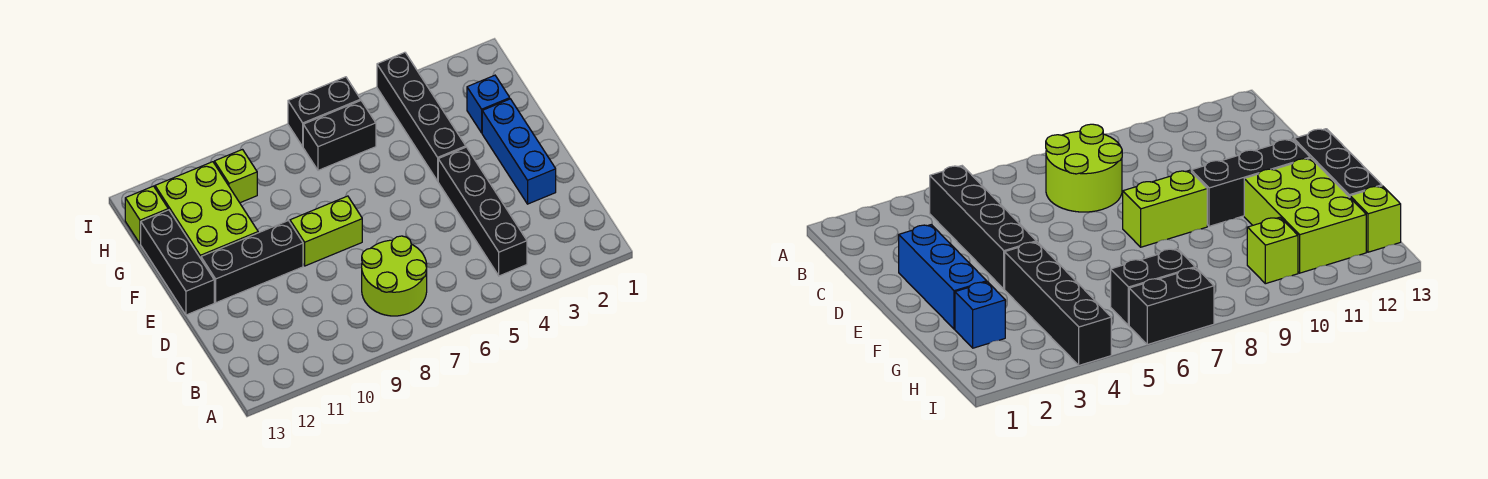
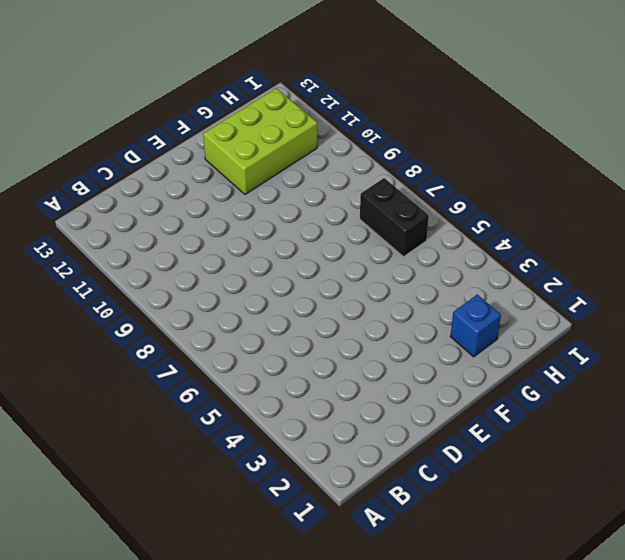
none -> black 1x4 brick [438,147,527,276]
none -> lime 2x2 round brick [362,236,427,316]
none -> blue 1x3 brick [482,99,556,204]

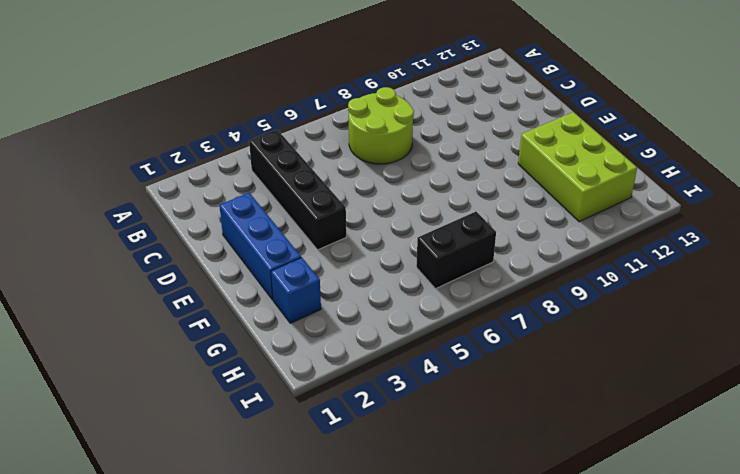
none -> lime 1x2 brick [290,196,362,266]
none -> black 1x3 brick [201,221,303,303]
none -> black 1x3 brick [141,210,214,315]

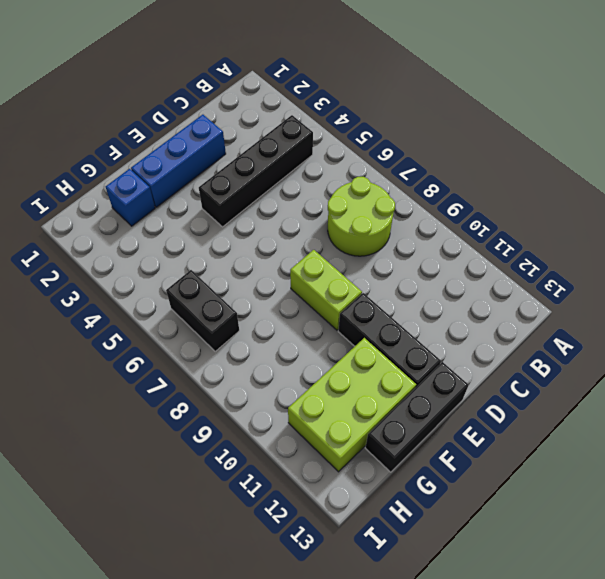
none -> black 1x4 brick [377,52,466,181]
none -> lime 1x1 brick [214,150,257,203]
none -> lime 1x1 brick [125,186,168,244]

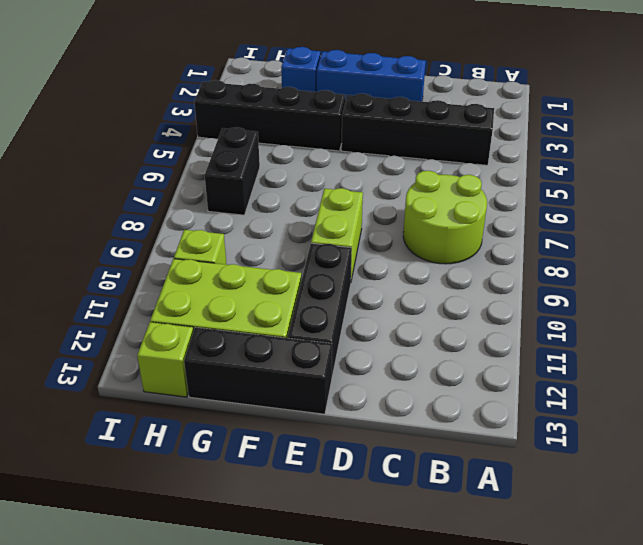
none -> black 1x2 brick [288,77,361,147]

